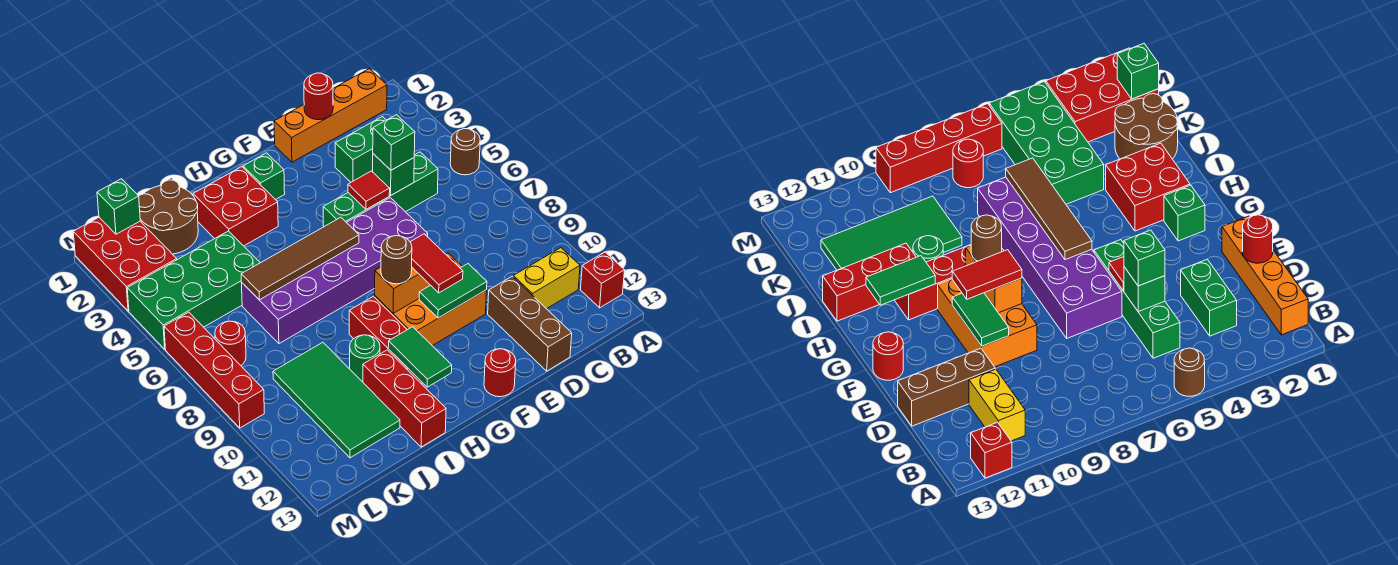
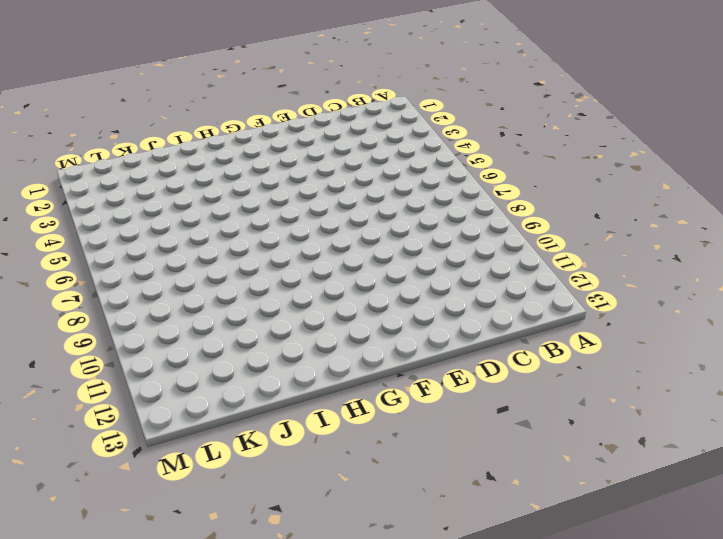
none -> brown 1x1 round brick [450,129,480,175]
none -> red 1x1 brick [581,252,625,308]
none -> orange 1x4 brick [274,69,387,162]
none -> yellow 1x2 brick [513,248,580,309]

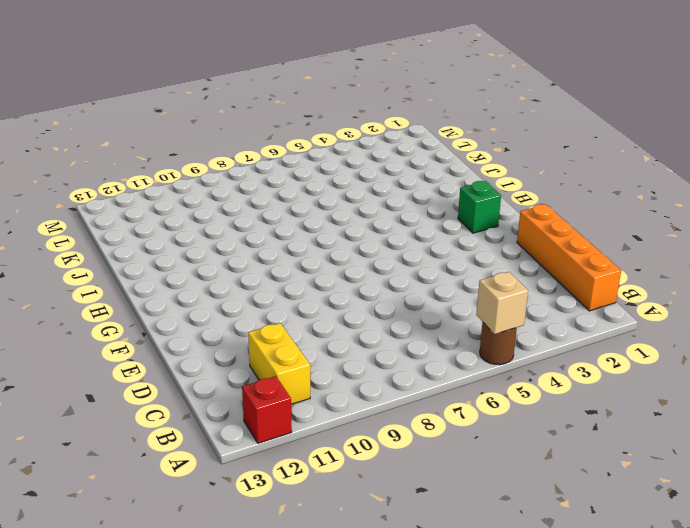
tan 1x1 brick [476,272,528,334] -> none
none -> green 1x2 brick [335,117,386,182]
none -> green 1x4 brick [323,152,438,227]
none -> brown 1x3 brick [488,276,572,371]
none -> purple 2x6 brick [241,198,428,344]

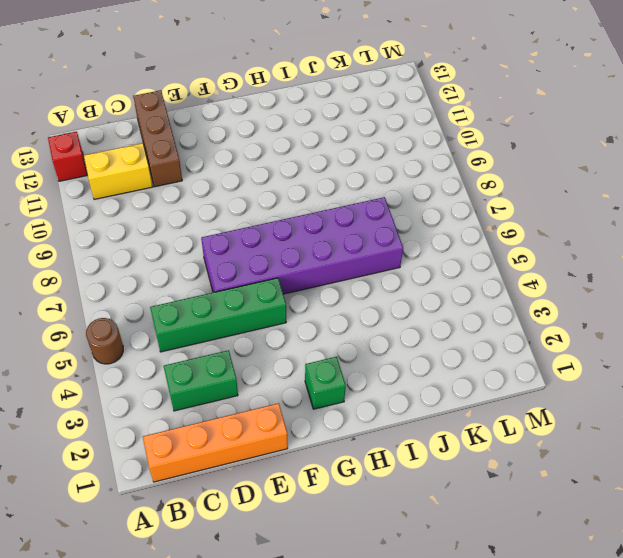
none -> orange 2x3 brick [375,253,487,346]
none -> red 1x1 round brick [484,349,516,397]
none -> red 2x2 brick [193,167,278,246]
none -> red 1x3 brick [349,296,422,383]

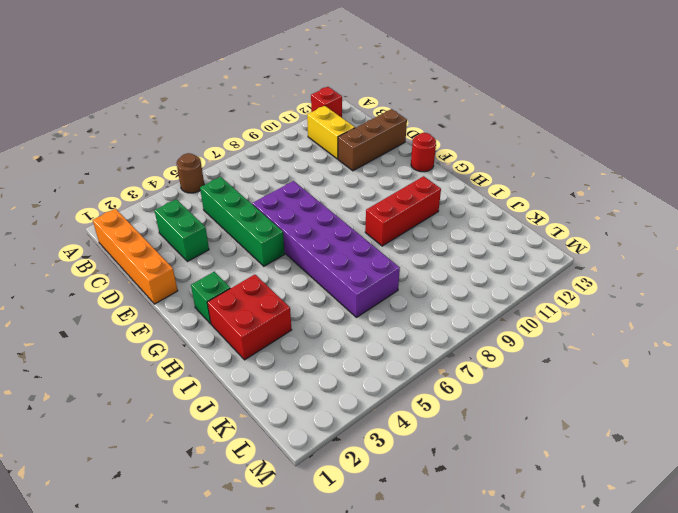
none -> orange 2x3 brick [375,253,487,346]
none -> green 1x1 round brick [350,335,380,382]
none -> red 1x3 brick [363,350,446,447]
none -> brown 2x2 round brick [139,180,198,254]

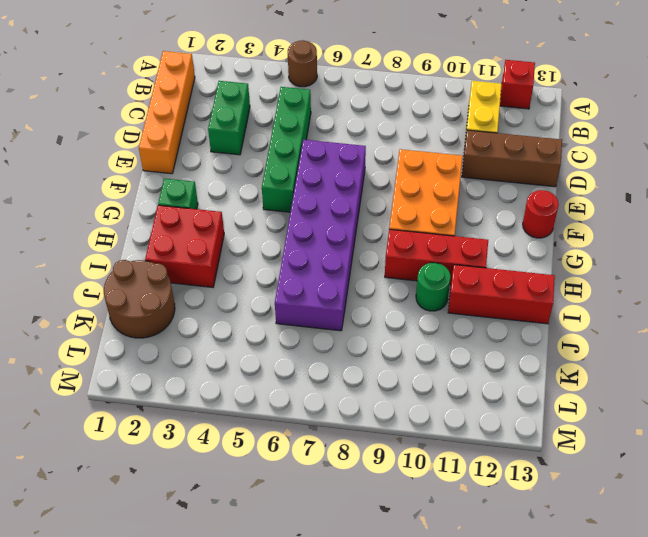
none -> green 2x4 brick [127,231,260,349]
none -> green 2x4 tile [273,342,400,458]
none -> red 2x3 brick [73,217,177,311]
none -> red 1x1 round brick [215,321,246,365]

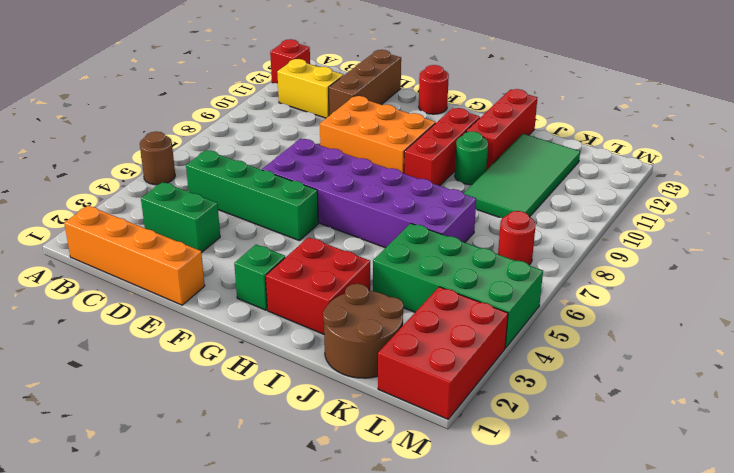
none -> red 1x4 brick [164,312,264,428]
none -> red 1x1 round brick [304,73,333,120]
none -> green 1x1 brick [373,154,414,196]
none -> red 1x1 tile [348,171,390,209]

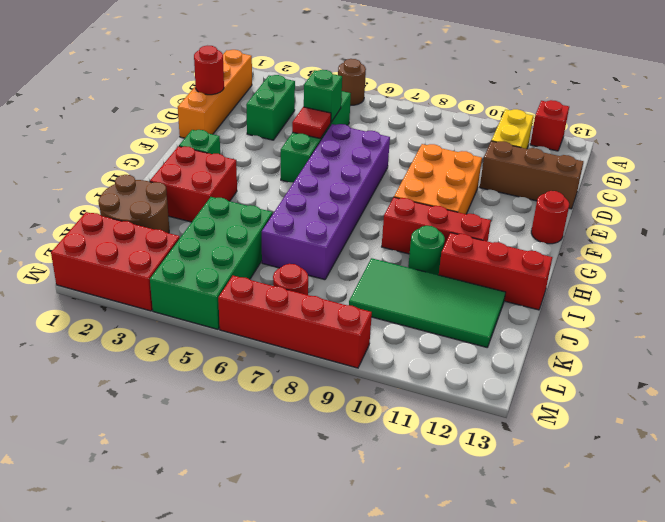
none -> green 1x2 tile [419,264,487,318]
none -> orange 1x2 brick [375,267,430,313]
none -> brown 1x4 tile [241,217,359,300]
none -> green 1x2 tile [388,327,452,387]

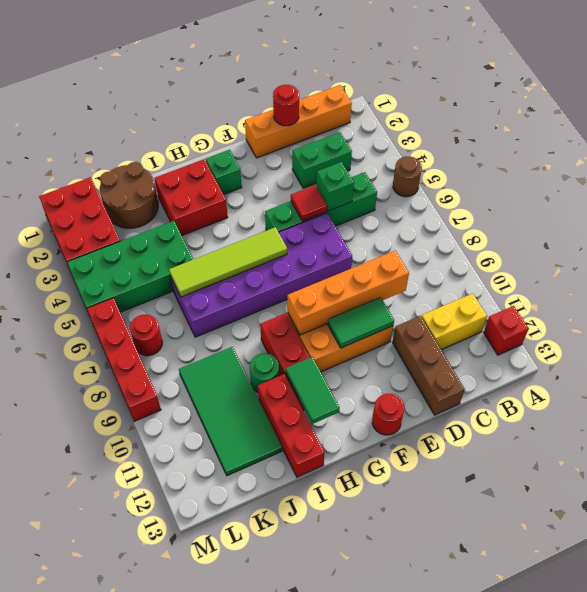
orange 1x4 brick [287,251,409,335] -> orange 1x2 brick [375,267,430,313]
lime 1x4 tile [169,227,287,297] -> brown 1x4 tile [241,217,359,300]
none -> green 1x1 brick [97,179,140,234]
none -> green 1x1 brick [373,115,415,170]
none -> red 1x2 tile [410,234,463,293]
none -> brown 1x1 round brick [381,236,412,284]

